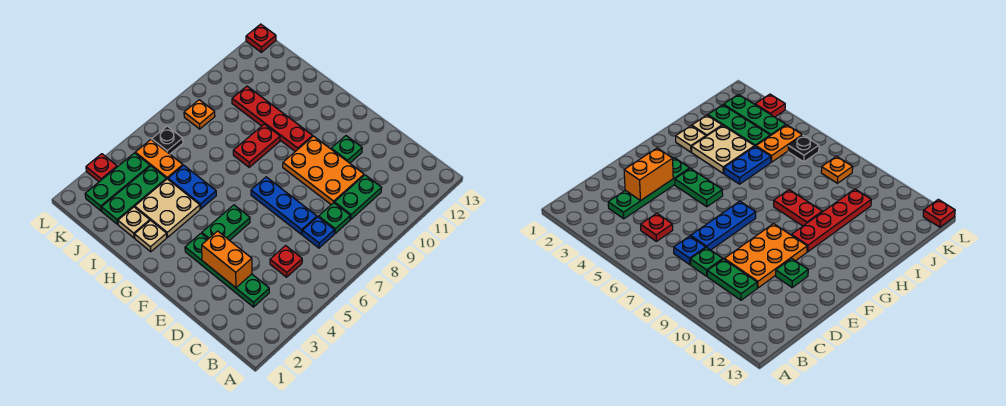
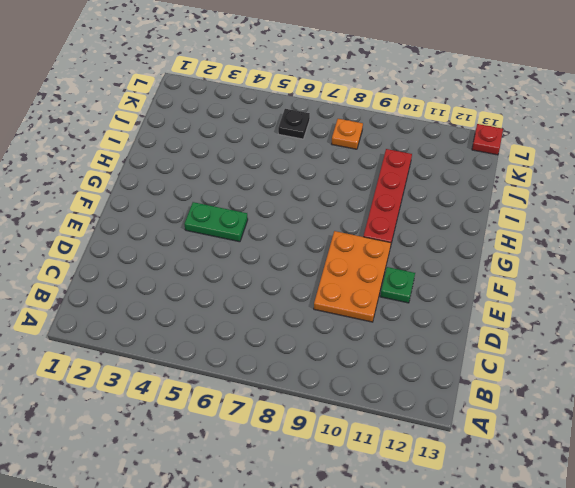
none -> green 1x4 plate [185,233,269,307]
none -> red 1x1 plate [270,246,302,277]
none -> blue 1x1 plate [302,217,334,248]

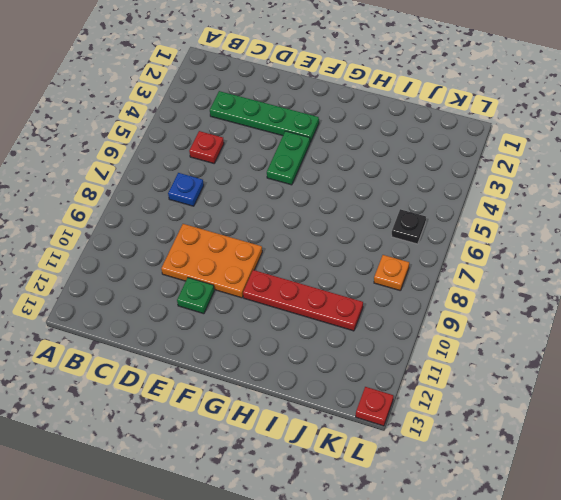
none -> green 1x1 plate [319,203,350,234]
none -> green 1x2 plate [334,175,382,219]
none -> blue 1x3 plate [251,177,317,234]

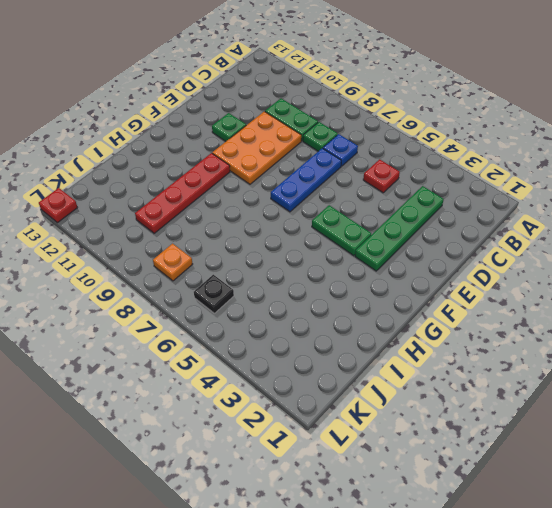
none -> tan 1x1 plate [135,220,167,252]
none -> tan 2x2 plate [135,179,200,237]
none -> blue 1x2 plate [168,165,216,209]

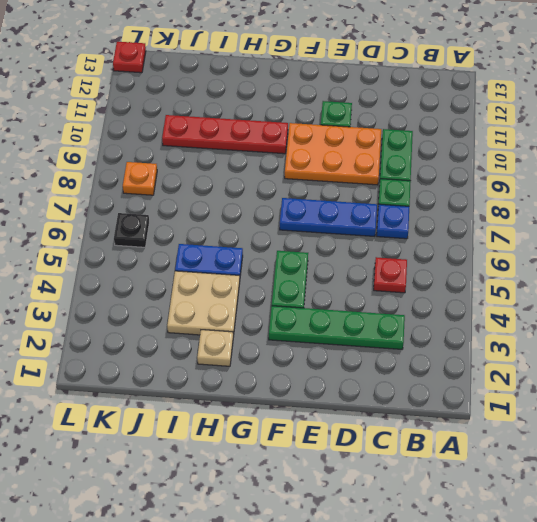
none -> red 1x2 plate [233,124,280,167]
none -> tan 1x1 plate [118,207,150,238]
none -> green 1x3 plate [101,166,166,224]

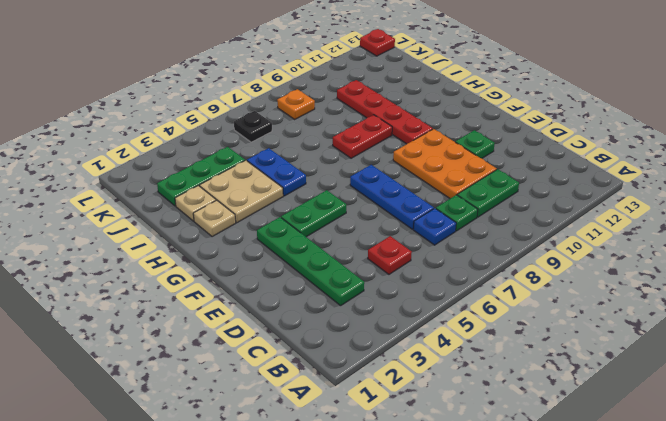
none -> orange 1x2 plate [135,140,183,179]
none -> green 1x3 plate [85,153,150,211]
none -> red 1x1 plate [86,154,117,182]

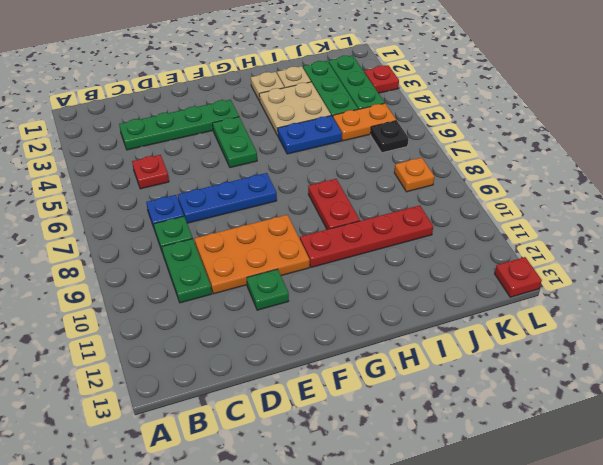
none -> orange 1x2 brick [202,231,252,288]

